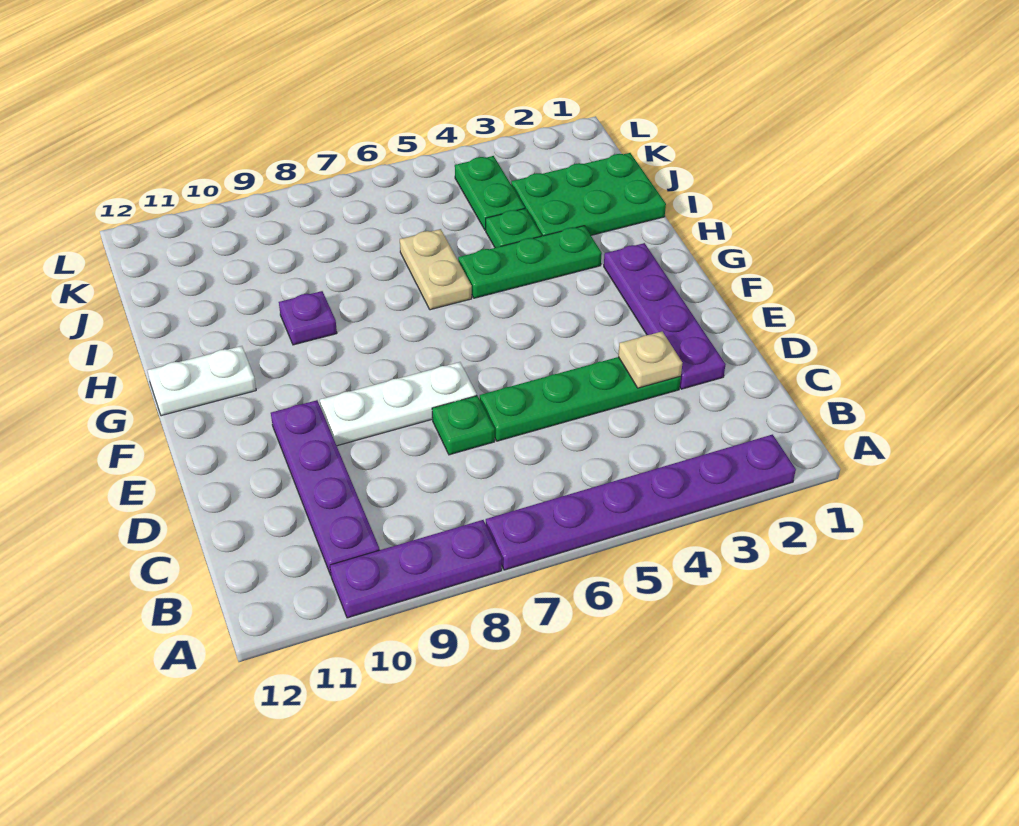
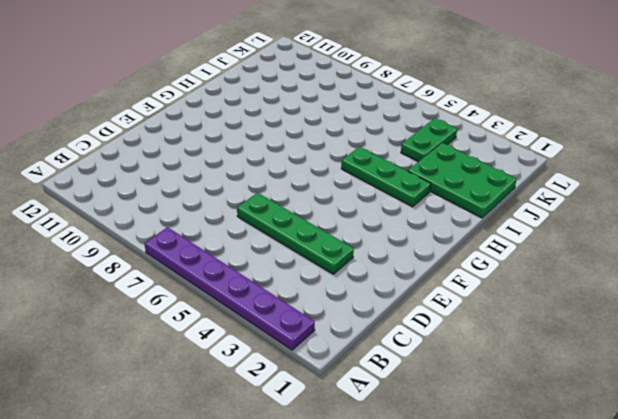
none -> purple 1x3 plate [330,520,502,618]
none -> purple 1x4 plate [271,400,380,575]
none -> purple 1x4 plate [604,243,726,389]

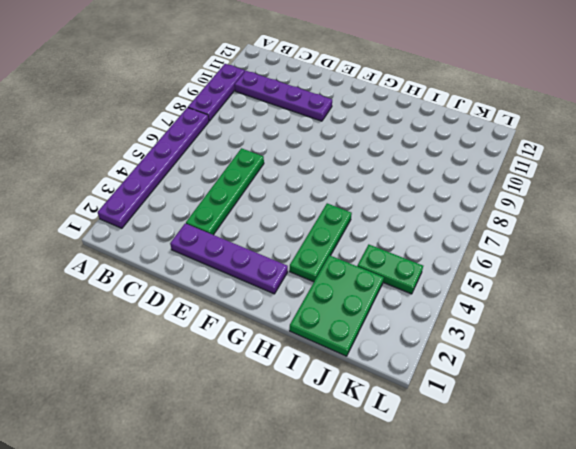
none -> green 1x1 plate [432,396,495,455]
none -> white 1x3 plate [320,362,477,446]
none -> white 1x2 plate [147,346,256,416]

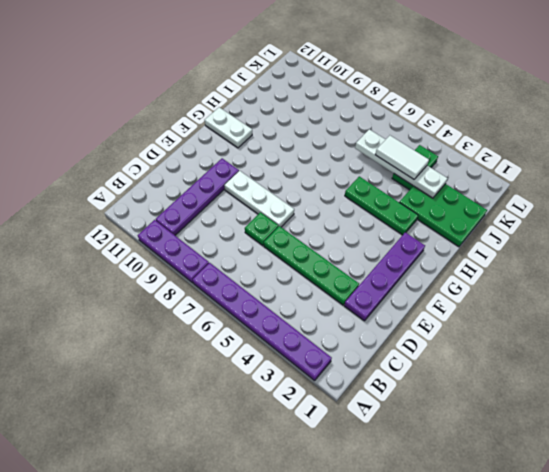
white 1x4 plate [355,129,447,198] -> none
white 1x2 tile [375,136,429,179] -> none
none -> tan 1x2 plate [400,229,472,310]
none -> purple 1x1 plate [279,291,337,345]
none -> green 1x1 plate [486,208,542,248]

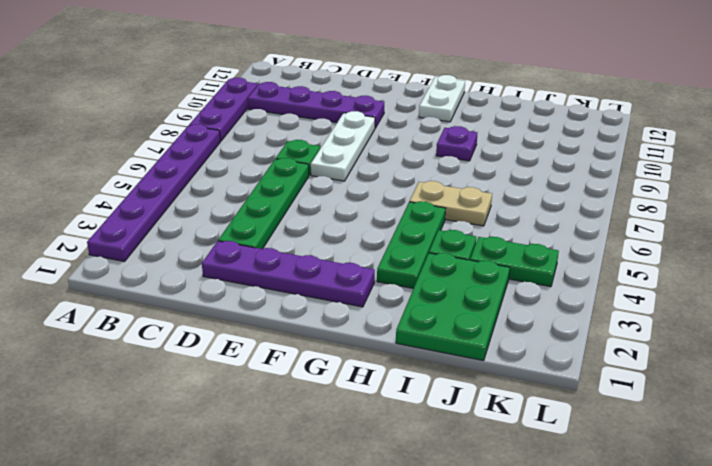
none -> tan 1x1 plate [618,332,682,388]

